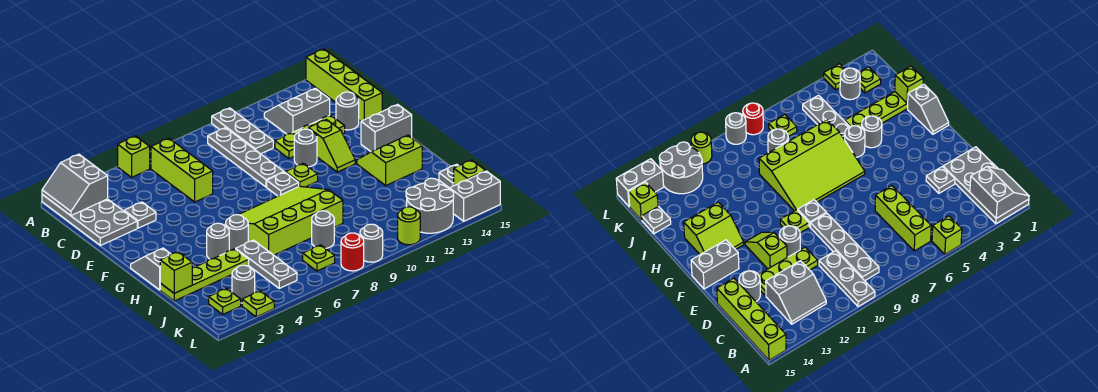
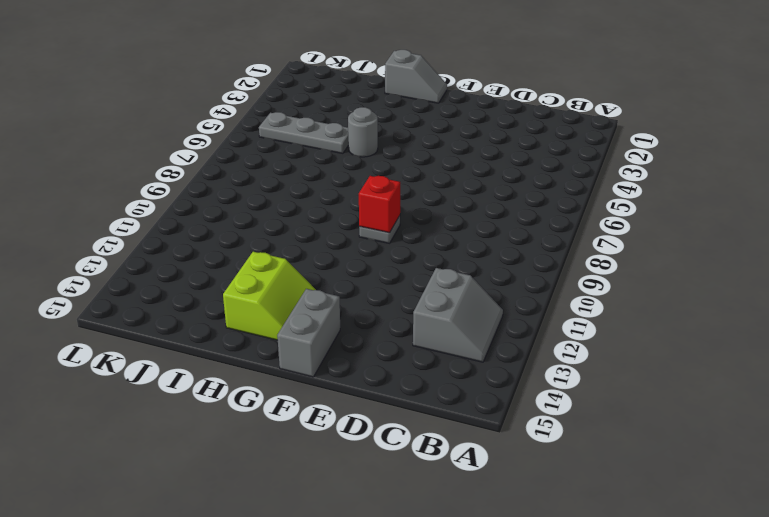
red 1x1 brick [359,176,400,233] -> none
none -> grey 2x4 plate [42,195,137,246]
none -> lime 1x1 brick [118,136,150,177]
none -> grey 1x3 plate [212,108,273,154]
none -> lime 1x4 brick [306,49,382,121]

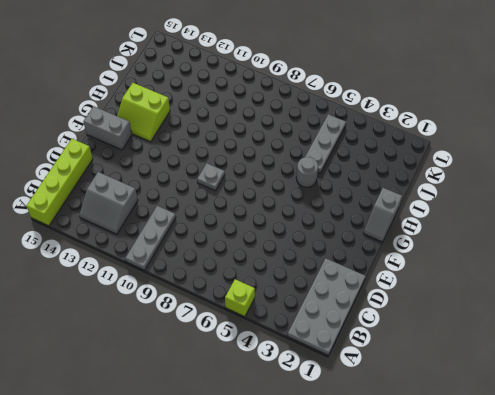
none -> lime 1x3 brick [151,138,213,202]
none -> grey 1x4 plate [208,128,284,187]
none -> grey 1x1 plate [124,202,156,228]
none -> lime 1x3 plate [275,115,345,159]

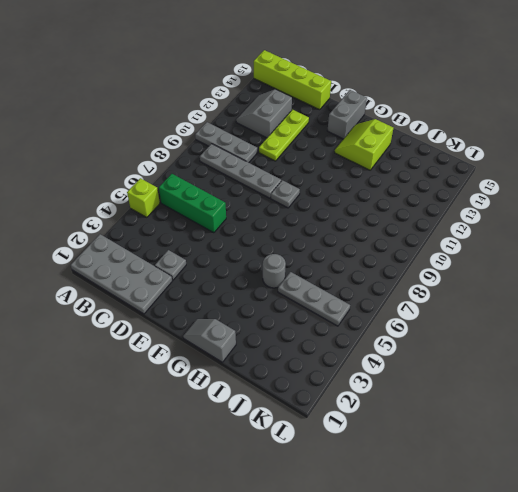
green 1x3 brick [159,174,226,233] -> lime 1x3 brick [151,138,213,202]
none -> grey 1x1 round brick [336,92,359,130]
none -> grey 1x1 round brick [294,129,317,167]
none -> lime 1x2 slope [309,119,355,172]
none -> lime 1x1 plate [286,163,318,187]

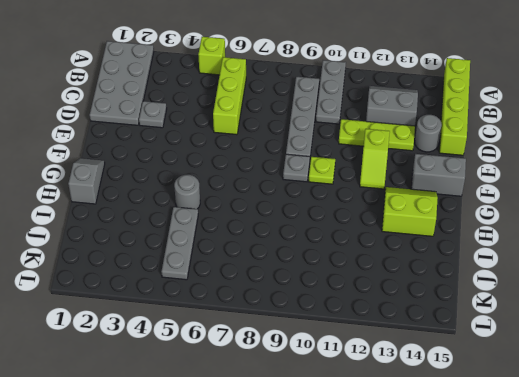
none -> grey 1x1 round brick [294,129,317,167]
none -> lime 3x4 slope [225,186,343,255]
none -> grey 1x1 round brick [207,223,229,259]
none -> lime 1x4 plate [160,249,249,301]

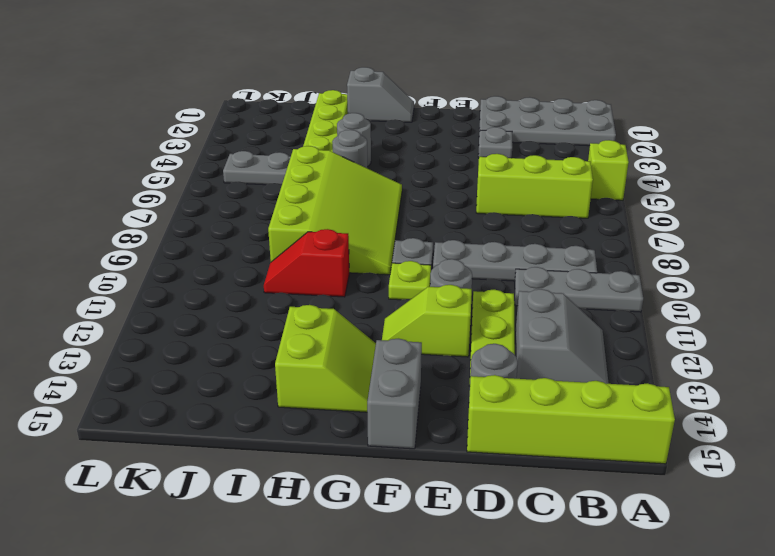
red 1x2 slope [264,229,349,297] -> none
none -> grey 1x1 round brick [312,211,334,248]
none -> grey 1x1 plate [439,164,458,188]
none -> lime 1x1 plate [209,289,241,314]
none -> grey 1x1 round brick [232,265,255,303]

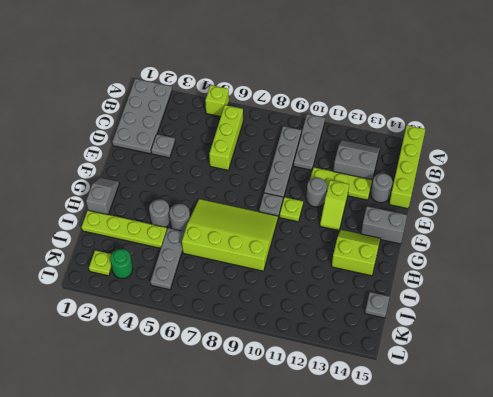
green 1x1 round brick [110,249,133,279] -> grey 1x1 round brick [232,265,255,303]
none -> grey 1x1 round brick [312,211,334,248]
none -> lime 1x1 plate [303,245,335,271]
none -> grey 2x2 round brick [406,178,454,233]
none -> lime 1x1 brick [454,160,485,186]

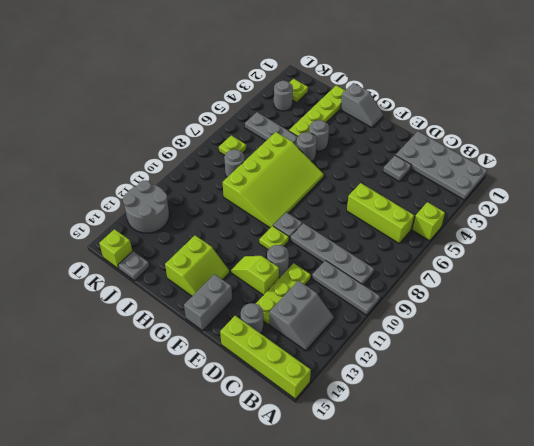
none -> lime 1x1 plate [242,291,274,317]
none -> red 1x1 round brick [341,233,364,271]
none -> grey 1x1 round brick [360,224,383,262]
none -> lime 1x1 round brick [398,207,420,245]

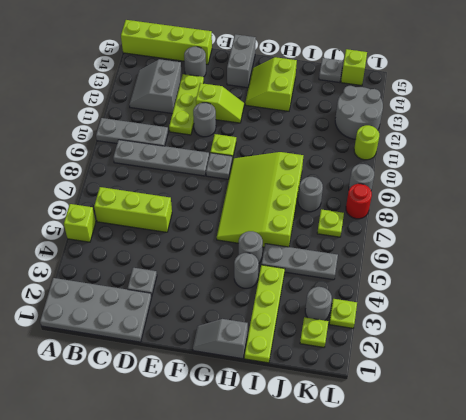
none -> grey 1x2 brick [450,171,500,221]
none -> grey 2x2 slope [42,154,108,216]
none -> lime 1x1 brick [160,252,192,293]

